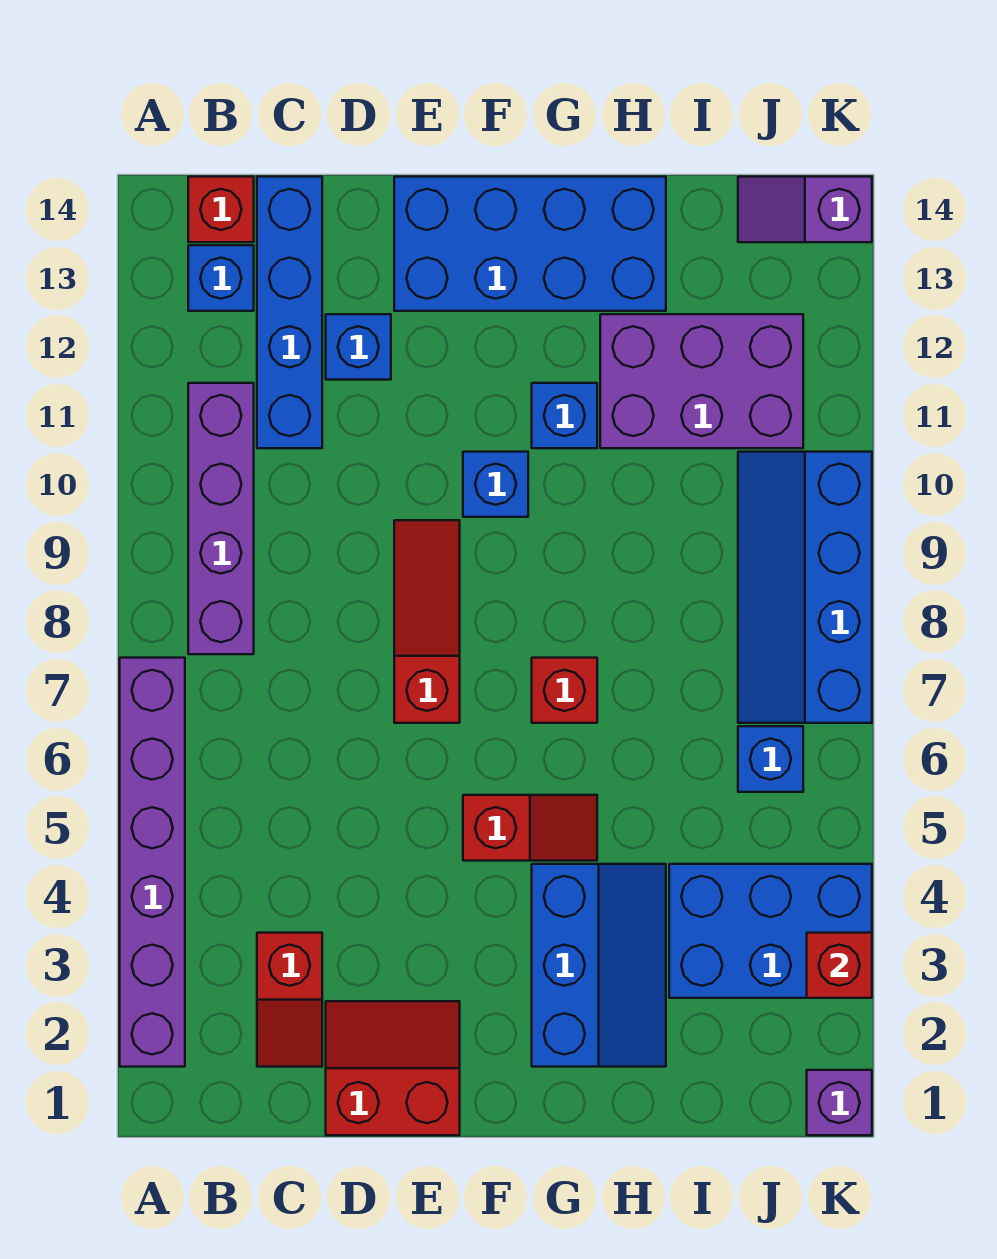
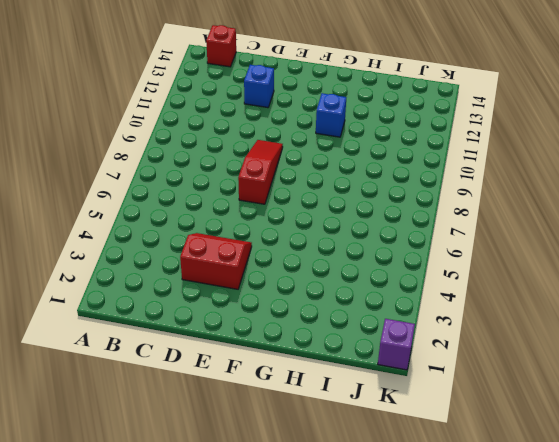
red 2x2 slope [180,233,252,289] -> red 2x2 slope moved to [326,1001,460,1135]
none -> purple 1x6 brick [120,658,185,1067]
none -> purple 1x4 brick [188,383,254,654]
none -> blue 1x1 brick [188,245,254,311]

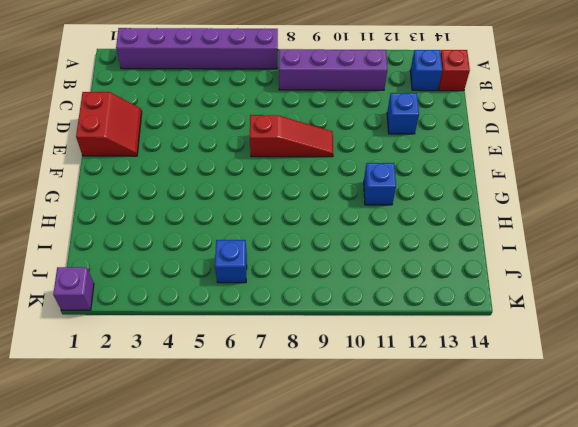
none -> red 1x2 slope [257,933,322,1067]
none -> blue 1x4 brick [257,177,322,448]
none -> blue 2x4 brick [394,177,666,311]

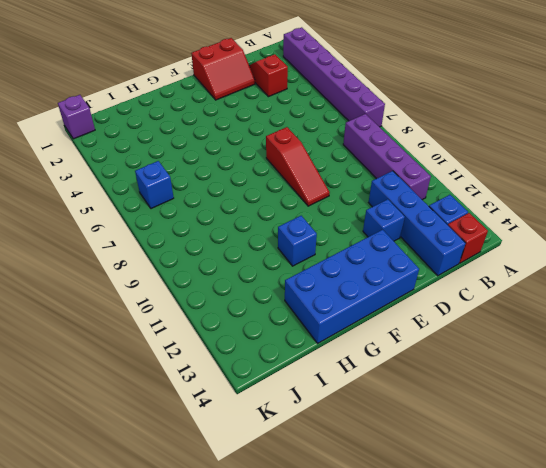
none -> red 1x2 slope [463,795,597,861]
none -> blue 1x1 brick [463,452,528,517]
none -> blue 2x3 slope [532,864,666,1067]

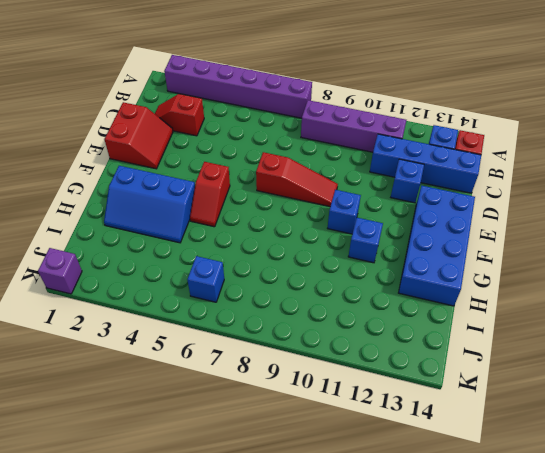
none -> red 1x1 brick [532,658,597,723]
none -> purple 2x3 brick [600,314,803,448]
none -> blue 2x3 brick [669,864,872,998]

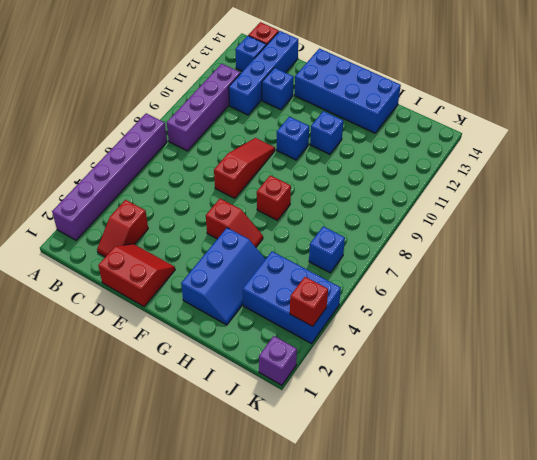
none -> purple 2x3 brick [600,314,803,448]
none -> blue 2x4 slope [738,452,872,723]
none -> purple 1x2 slope [738,177,872,242]

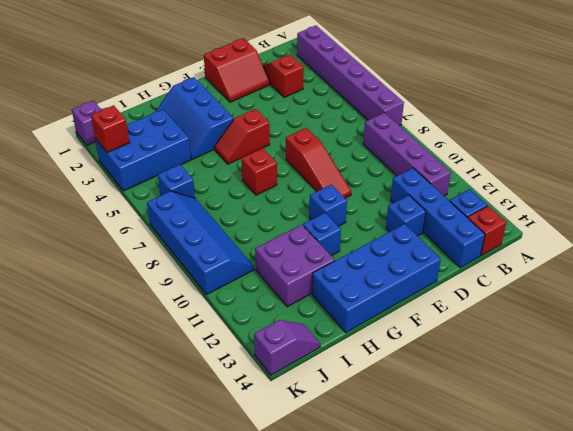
purple 2x2 brick [255,225,335,307] -> purple 2x3 brick [600,314,803,448]

